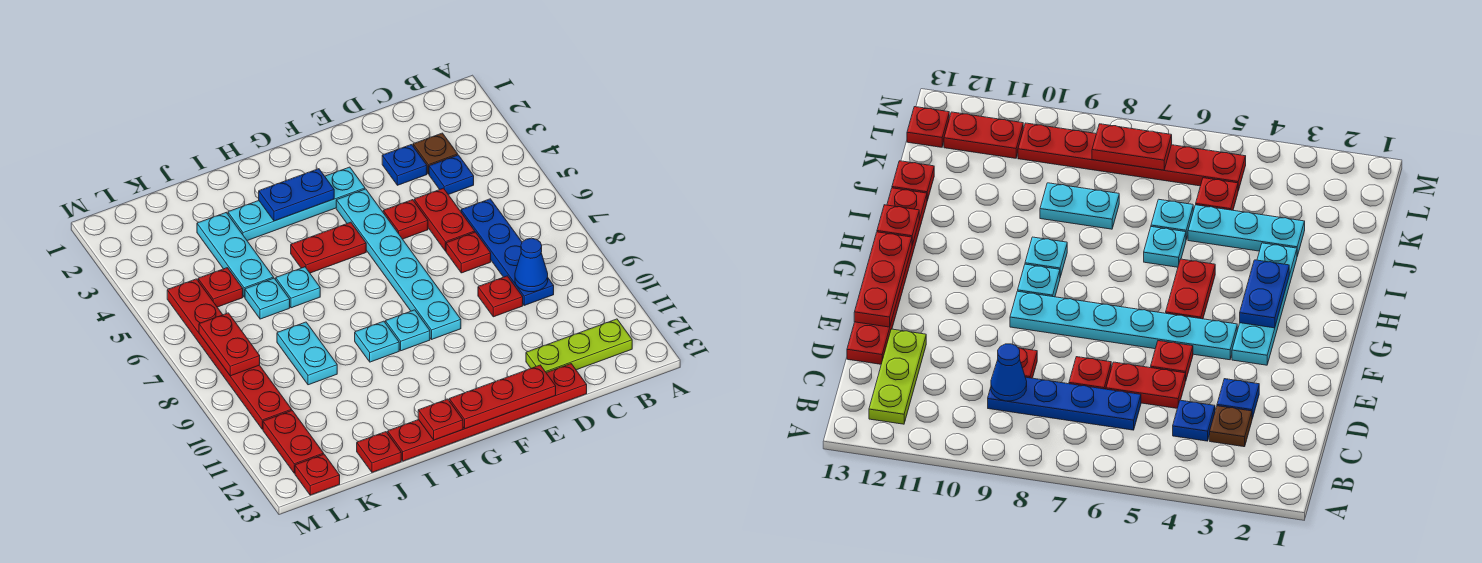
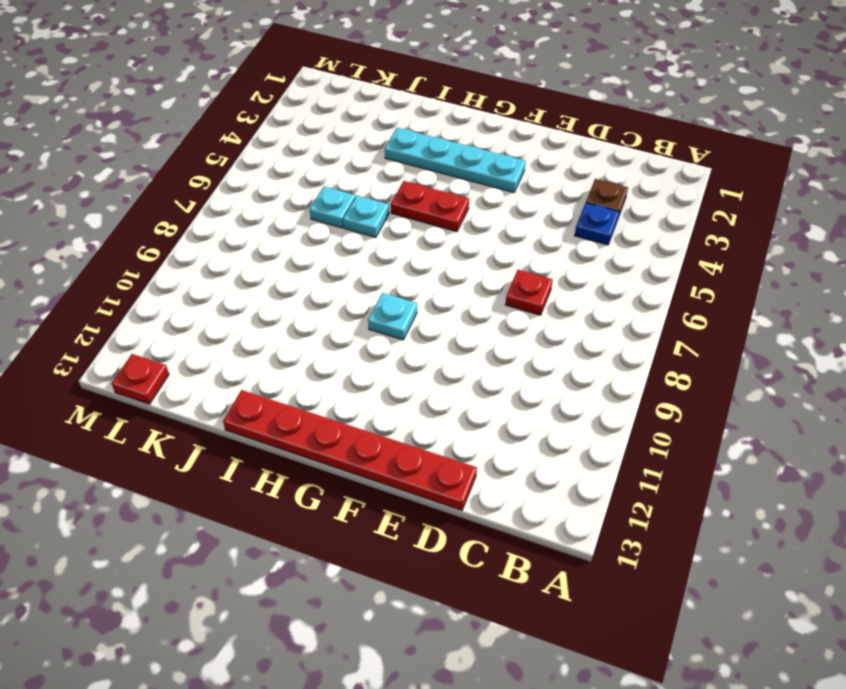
none -> lime 1x3 plate [526,319,632,373]
none -> blue 1x4 plate [461,199,554,305]
none -> blue 1x1 plate [382,145,427,185]

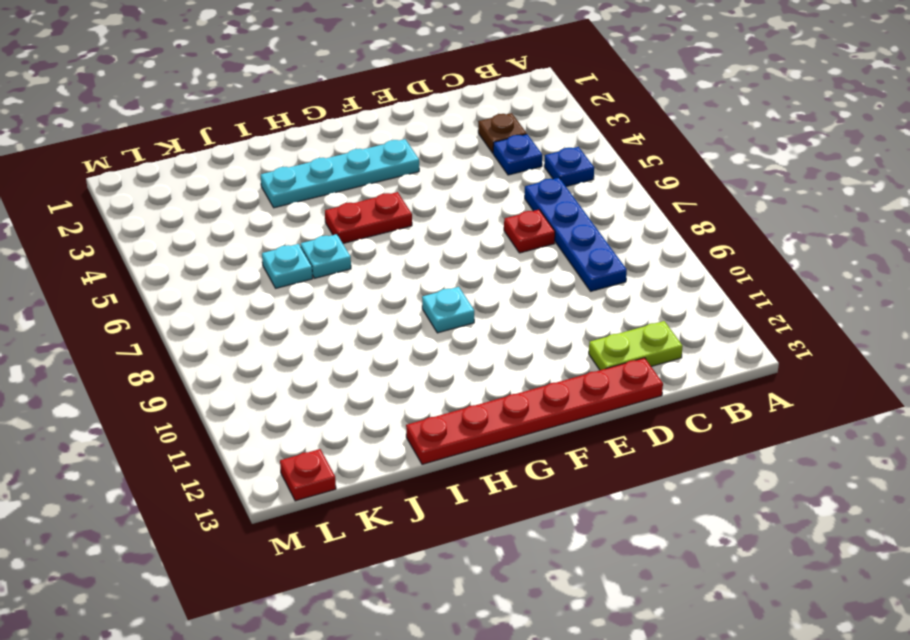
blue 1x1 plate [544,147,594,186] -> blue 1x1 plate moved to [382,145,427,185]
lime 1x2 plate [589,321,682,370] -> lime 1x3 plate [526,319,632,373]
none -> red 1x2 plate [414,188,475,251]
none -> red 1x1 plate [478,276,523,317]
none -> red 1x1 plate [383,200,428,239]

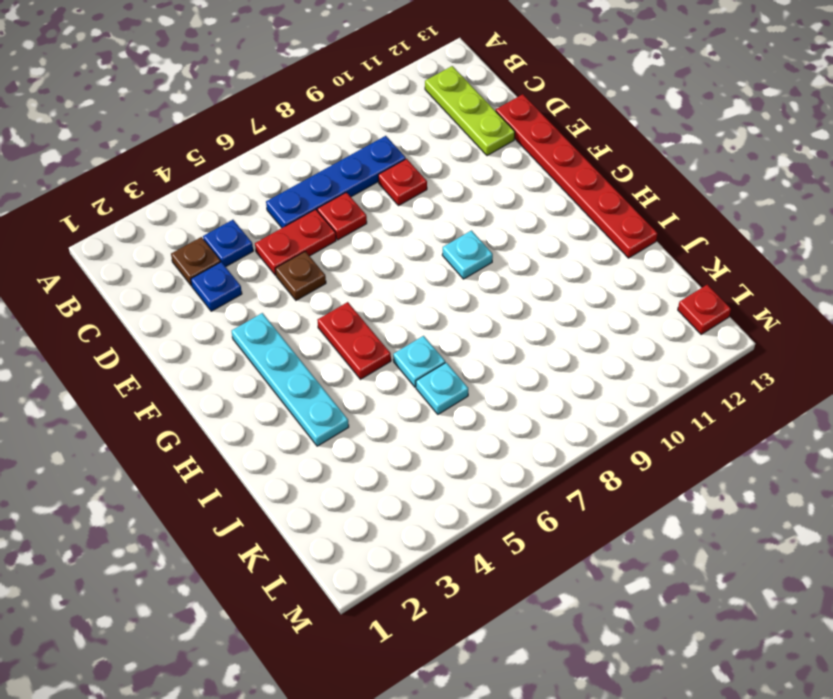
brown 1x1 plate [275,251,326,300] -> red 1x1 plate [383,200,428,239]
none -> cyan 1x6 plate [336,189,461,339]
none -> cyan 1x1 plate [355,321,399,362]
none -> cyan 1x3 plate [197,213,274,297]

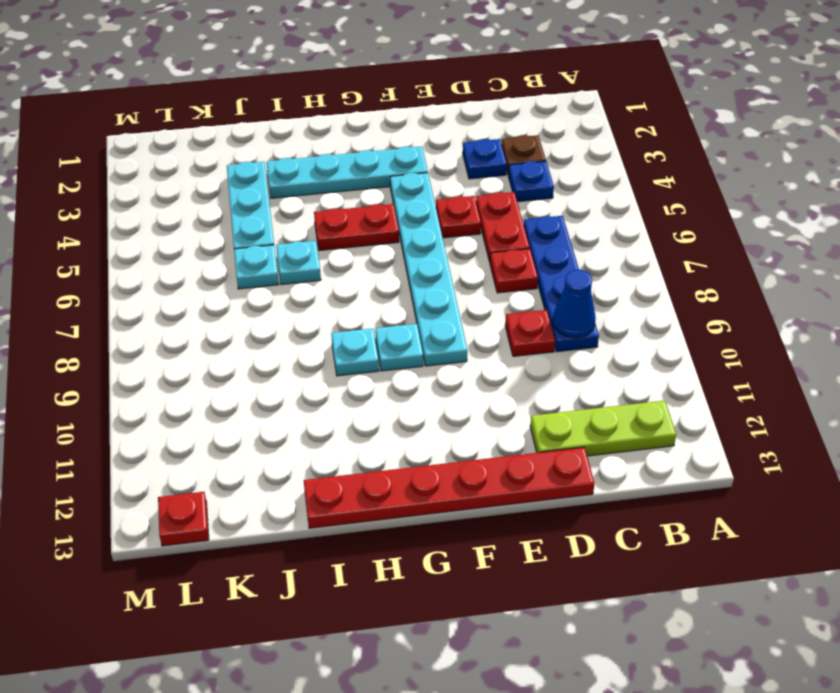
none -> cyan 1x2 plate [277,322,337,385]
none -> red 1x1 plate [357,432,401,472]
none -> red 1x1 plate [198,268,243,307]

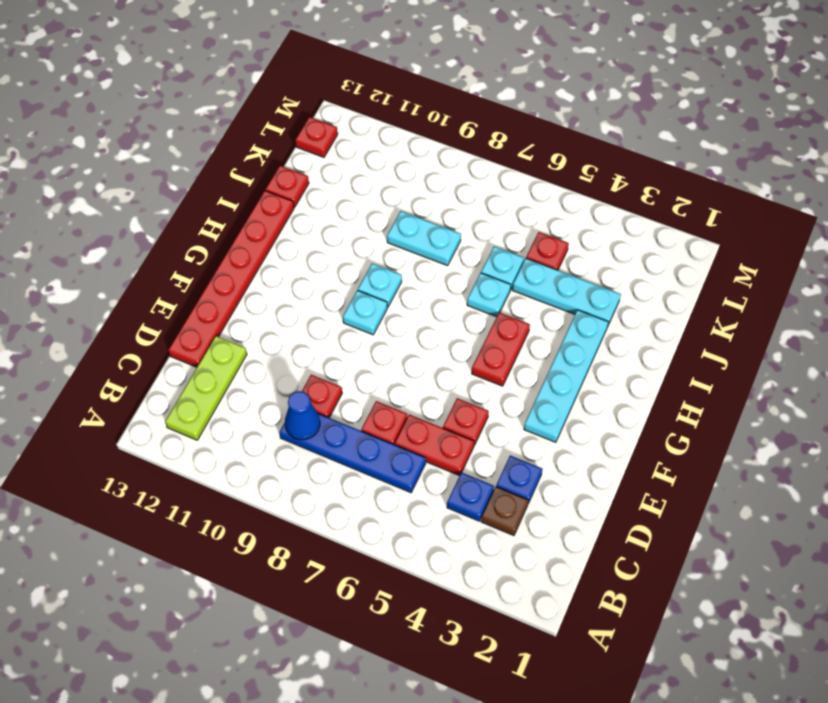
none -> cyan 1x6 plate [336,189,461,339]
none -> red 1x6 plate [167,279,292,429]
none -> red 1x2 plate [263,411,324,473]

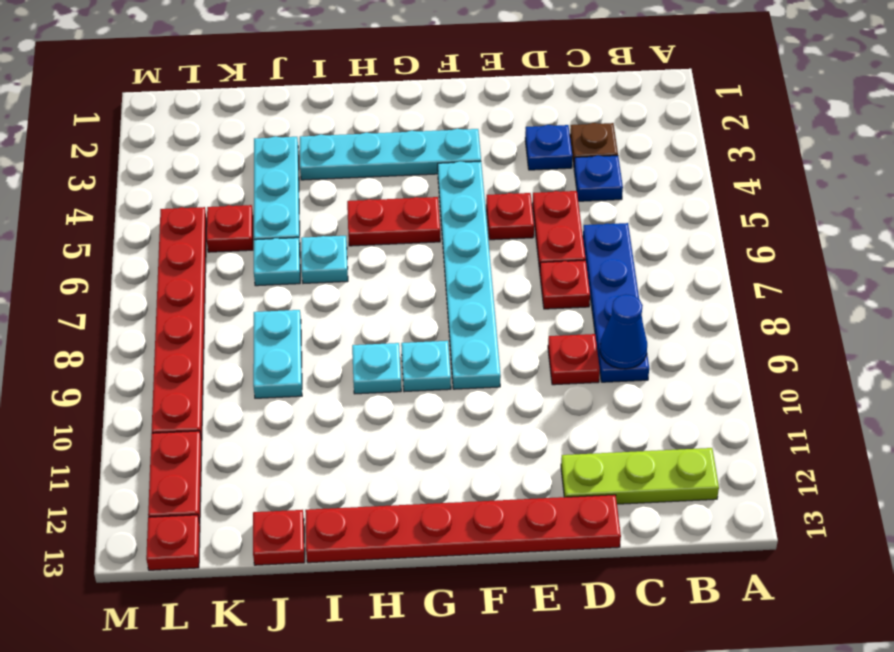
none -> red 1x3 plate [449,365,556,429]
none -> blue 1x2 plate [259,169,334,221]
none -> red 1x1 plate [418,399,463,440]

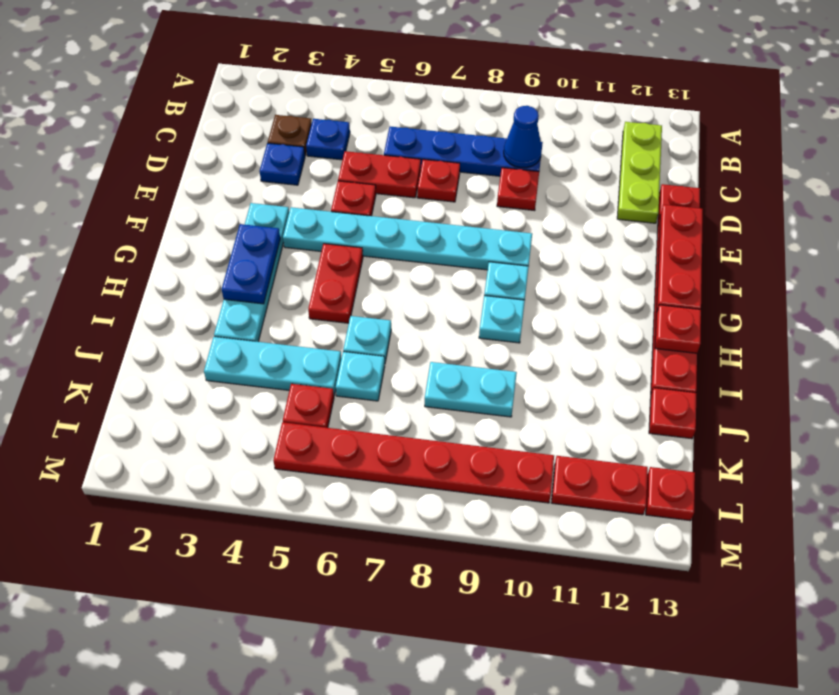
none -> red 1x2 plate [199,313,260,376]

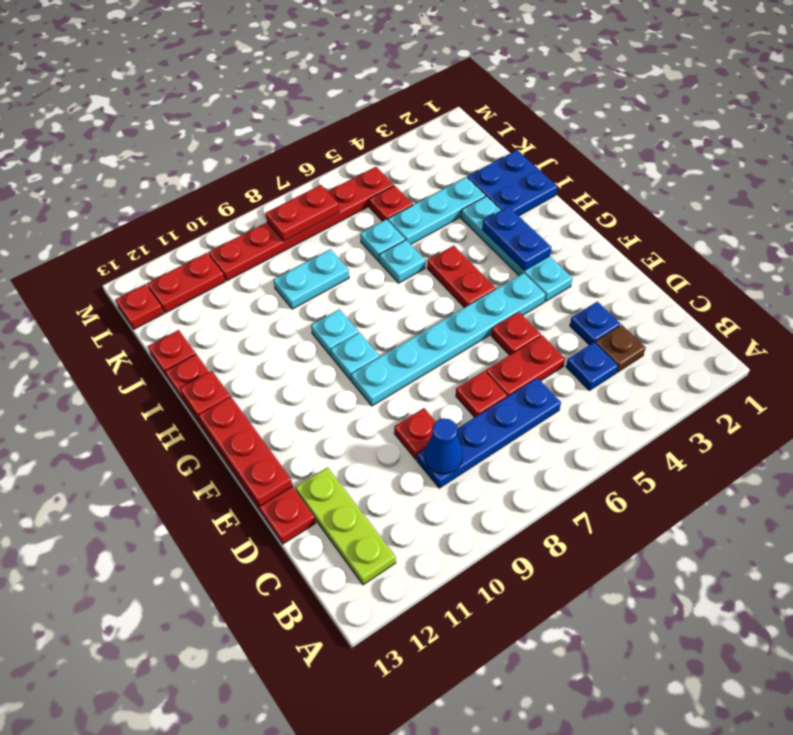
blue 2x2 plate [468,150,557,216] -> none

